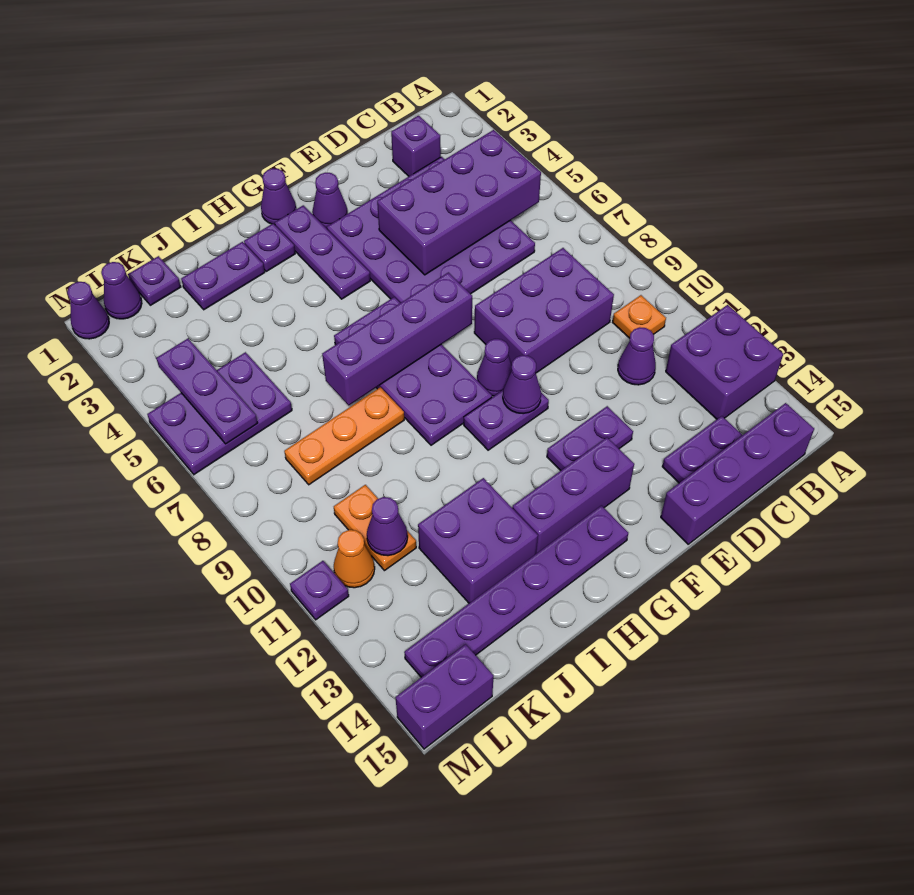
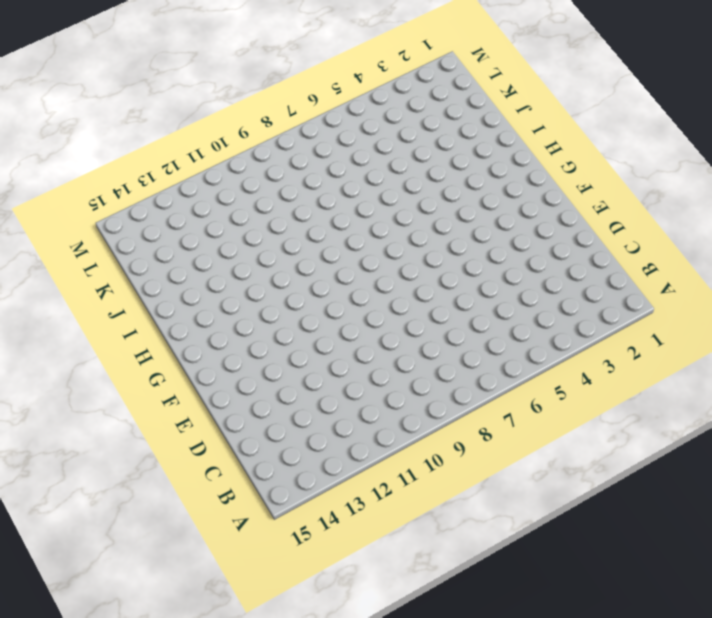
none -> purple 2x2 brick [666,305,783,419]
none -> orange 1x1 plate [613,295,666,338]
none -> purple 1x4 brick [661,403,814,544]
none -> purple 1x1 brick [391,116,441,176]

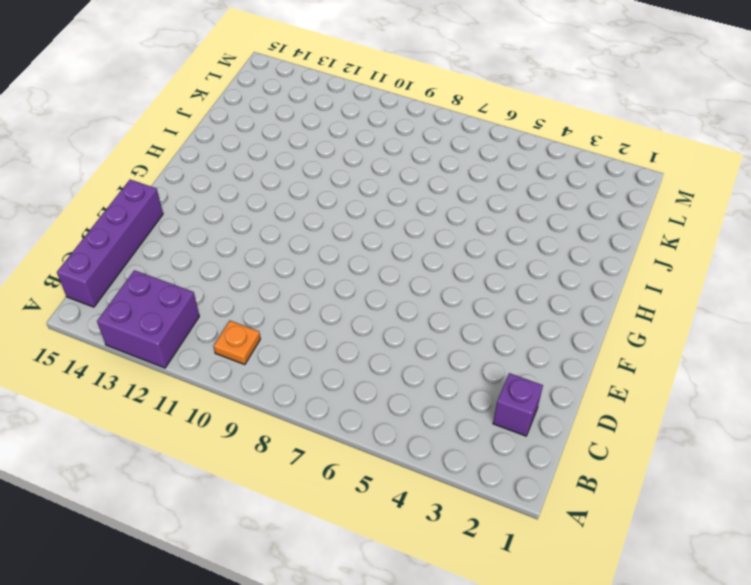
none -> purple 4x4 plate [327,157,535,303]
none -> purple 2x3 brick [474,248,614,373]
none -> purple 1x1 cone [618,327,656,385]
none -> purple 1x2 plate [662,416,742,483]

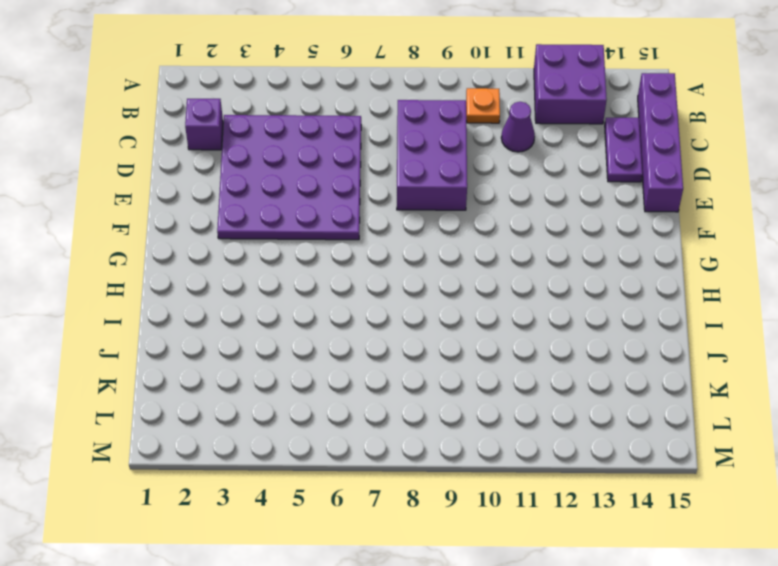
none -> purple 1x2 plate [547,406,633,471]
none -> purple 1x1 cone [312,173,348,228]
none -> purple 1x1 cone [477,339,512,396]
none -> purple 1x2 plate [464,390,549,450]

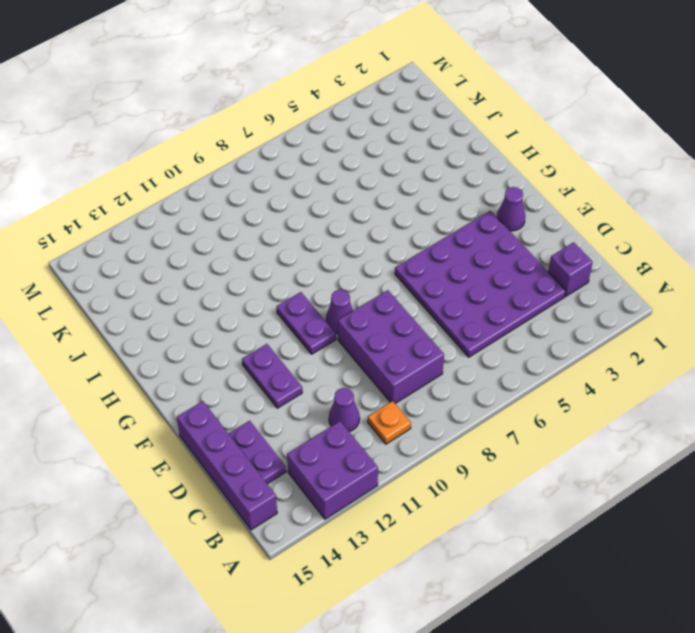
none -> purple 1x3 brick [512,438,634,553]
none -> purple 1x1 cone [261,168,296,225]
none -> purple 1x3 plate [275,205,370,299]
none -> purple 2x4 plate [334,297,492,445]

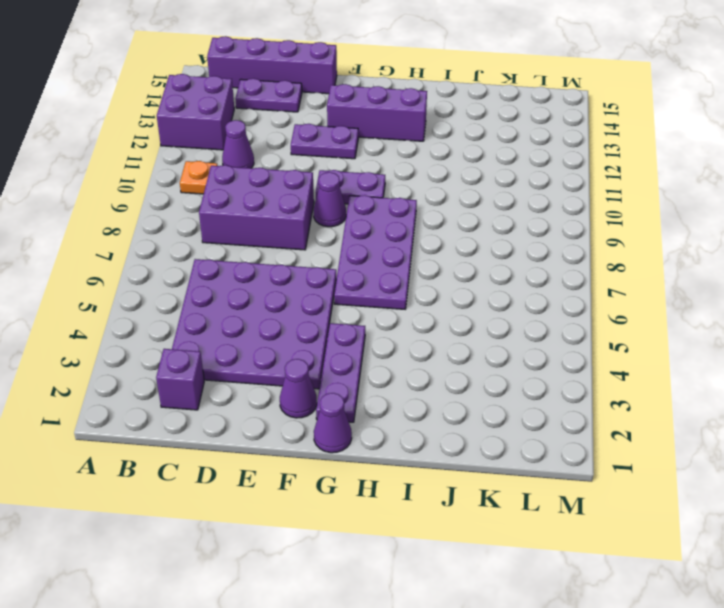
none -> purple 1x6 plate [404,505,628,677]
none -> purple 1x1 plate [244,224,295,271]
none -> purple 1x2 plate [181,242,265,310]
none -> orange 1x3 plate [284,387,404,485]

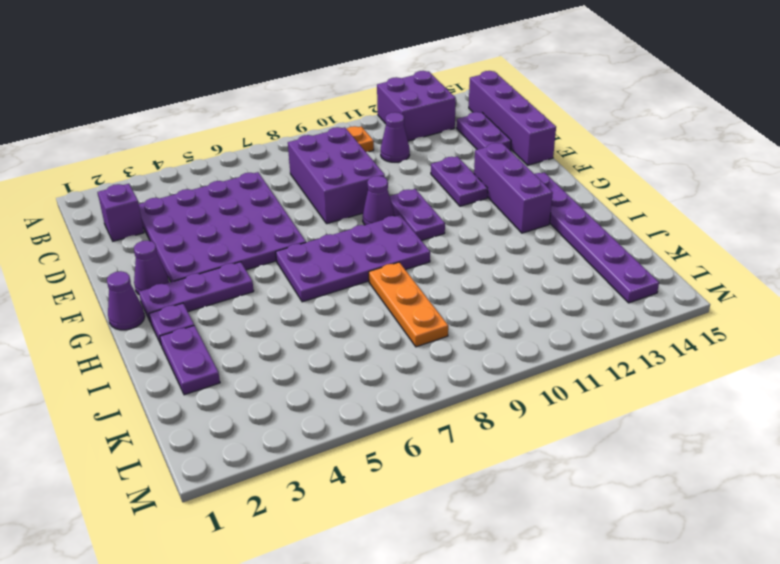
none -> purple 2x2 brick [418,478,538,603]
none -> purple 1x1 plate [128,256,181,305]
none -> purple 2x3 plate [147,352,292,474]
none -> orange 1x2 plate [334,485,416,571]

